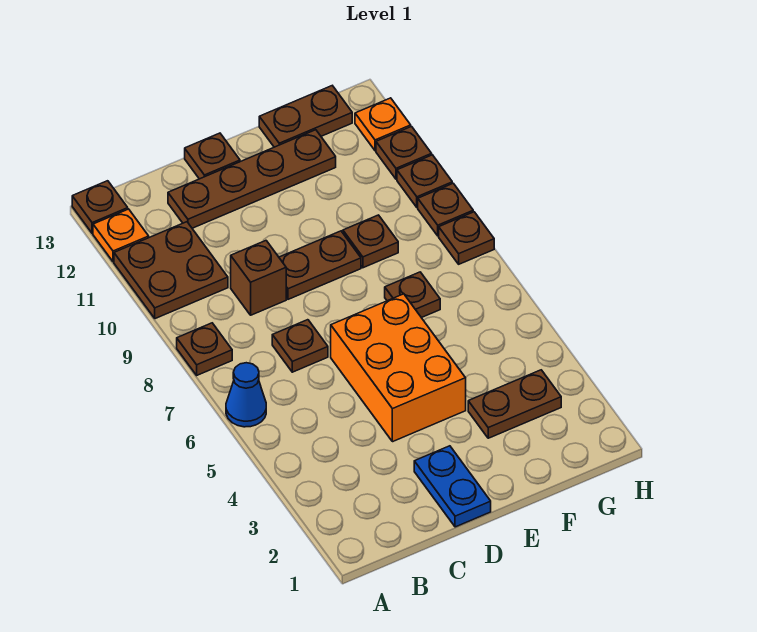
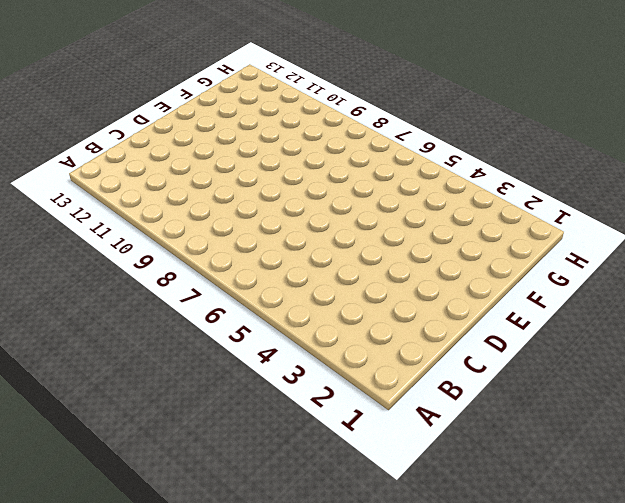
none -> blue 1x1 cone [226,363,266,427]
none -> brown 1x1 plate [177,323,232,375]
none -> brown 2x2 plate [114,222,228,319]

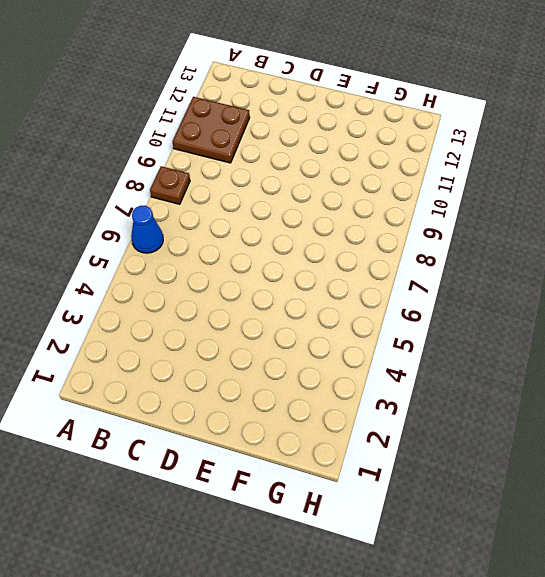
none -> orange 1x1 plate [93,209,149,262]
none -> brown 1x1 plate [72,181,128,233]
none -> brown 1x1 plate [272,320,328,372]

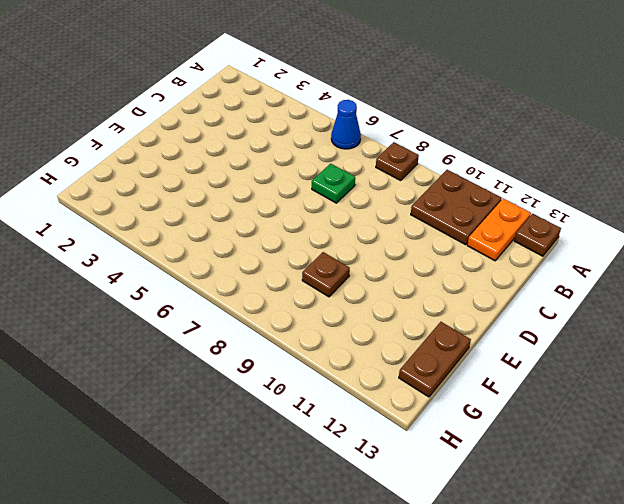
orange 1x2 plate [467,199,531,261] -> orange 1x1 plate [93,209,149,262]
green 1x1 plate [312,164,355,203] -> brown 1x1 plate [272,320,328,372]
none -> brown 1x1 brick [231,241,286,315]
none -> brown 1x4 plate [168,130,336,228]
none -> blue 1x2 plate [414,446,491,527]

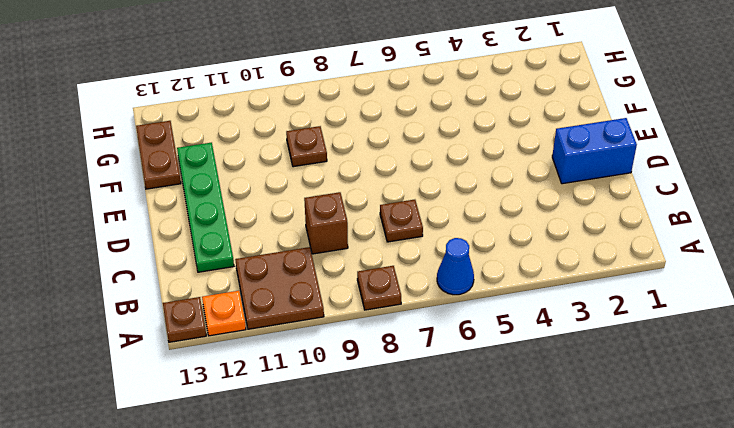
green 1x4 plate [177,143,234,272] -> brown 1x4 plate [168,130,336,228]
blue 1x2 brick [552,118,637,184] -> blue 1x2 plate [414,446,491,527]
none -> orange 2x3 brick [331,294,466,442]
none -> brown 1x2 plate [279,231,361,299]
none -> brown 1x1 plate [185,133,240,179]

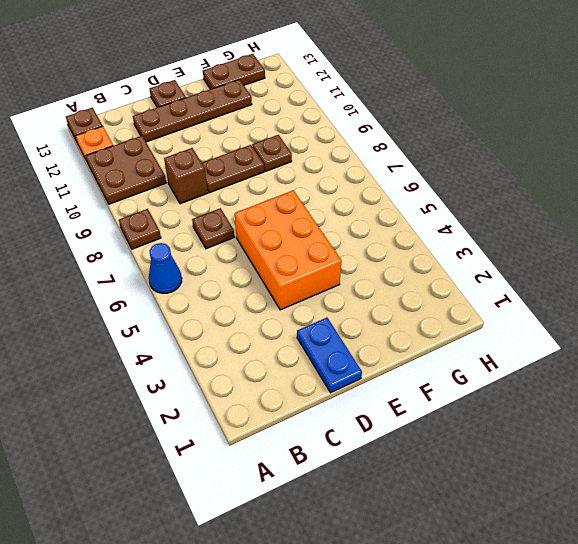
none -> brown 1x2 plate [468,370,561,438]
none -> brown 1x1 plate [385,272,440,318]
none -> brown 1x1 plate [439,212,494,264]

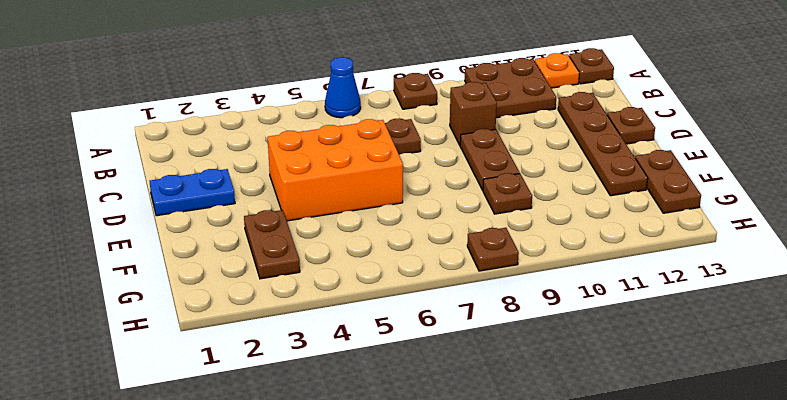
none -> brown 1x1 plate [385,272,440,318]
none -> brown 1x1 plate [418,183,473,236]
none -> brown 1x1 plate [397,155,452,207]

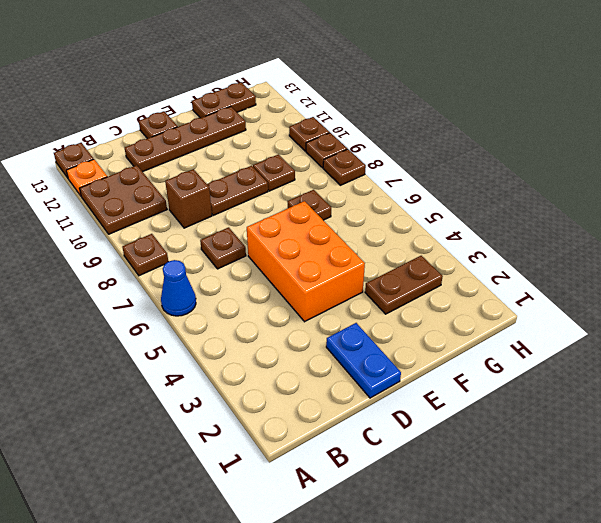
none -> brown 1x1 plate [376,127,432,179]
none -> orange 1x1 plate [355,98,411,151]

